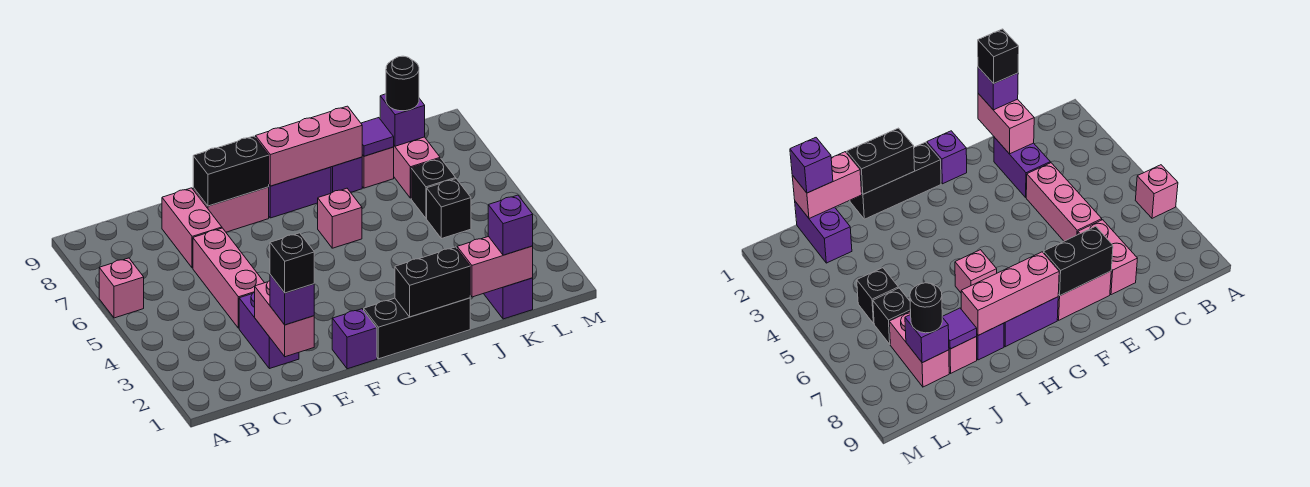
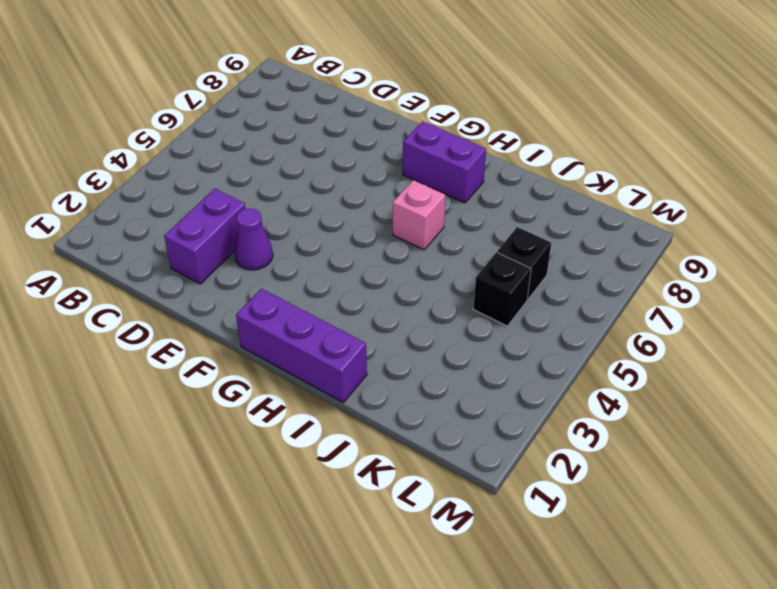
purple 1x1 cone [234,208,273,270] -> none
purple 1x3 brick [236,289,367,402] -> black 1x3 brick [364,298,470,359]
none -> pink 1x1 brick [99,258,144,318]
none -> pink 1x3 brick [193,228,264,328]
none -> pink 1x2 brick [162,188,222,268]

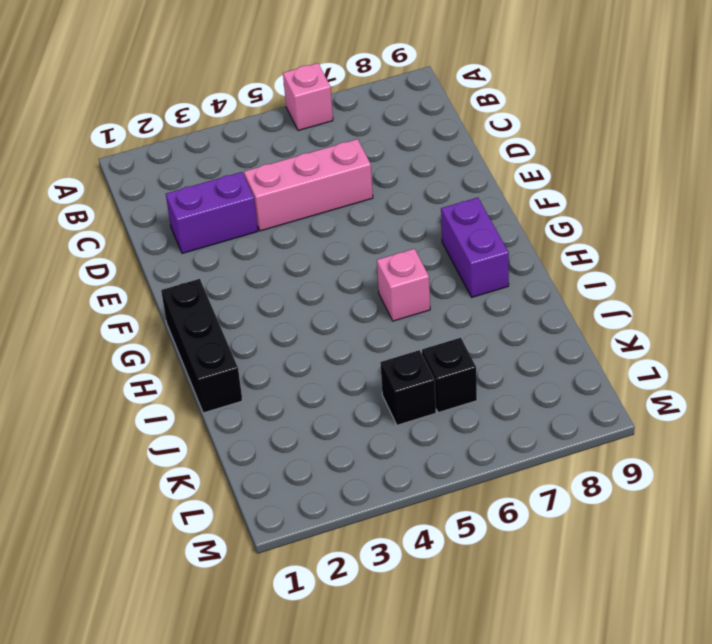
none -> pink 1x2 brick [162,188,222,268]
none -> pink 1x2 brick [193,187,269,232]
none -> purple 1x1 brick [332,309,377,369]

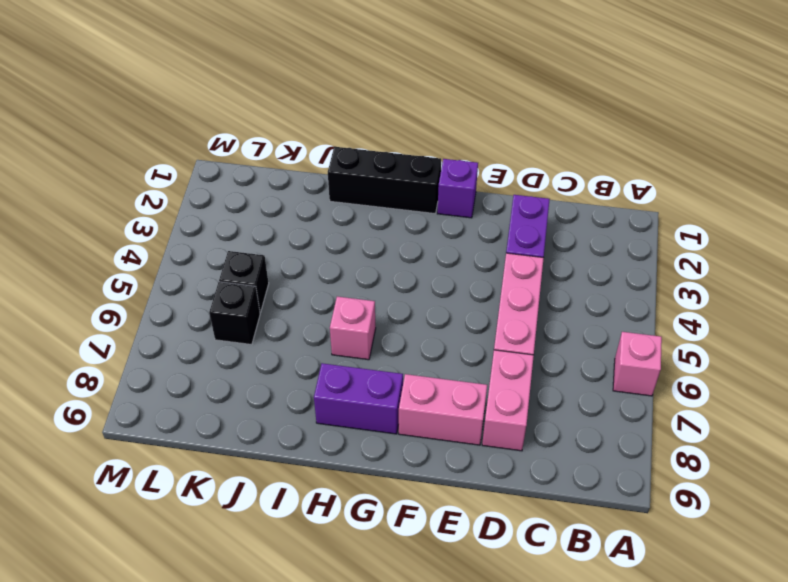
none -> purple 1x1 brick [331,157,362,193]
none -> pink 1x1 brick [362,147,394,188]
none -> purple 1x2 brick [484,278,533,319]

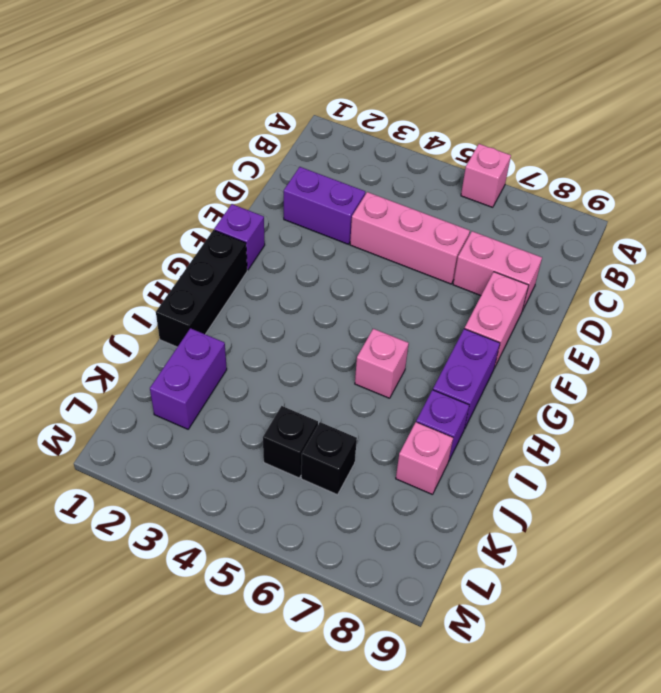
purple 1x2 brick [150,328,227,429] -> purple 1x2 brick turned to [484,278,533,319]
none -> pink 1x2 brick [394,137,440,198]
none -> pink 1x2 brick [255,281,314,357]
none -> black 1x2 brick [193,136,269,206]

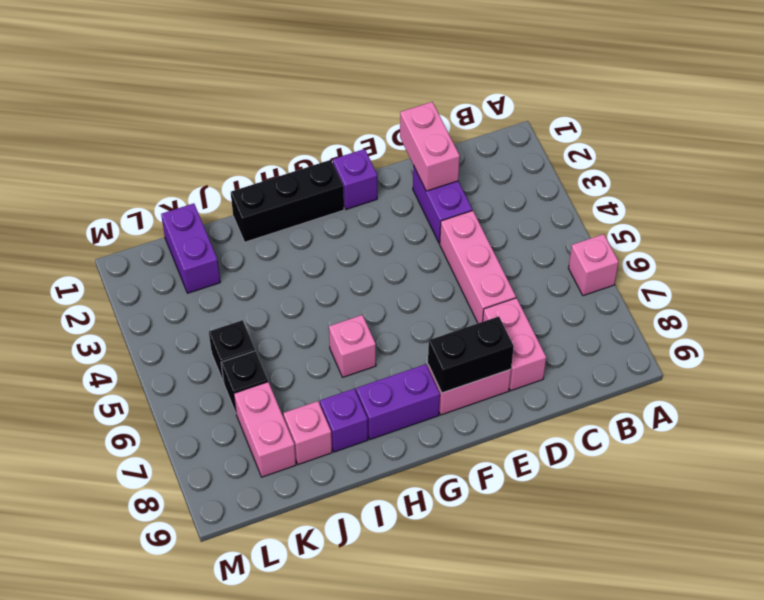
none -> pink 1x3 brick [256,106,362,186]
none -> black 1x2 brick [395,247,470,317]
none -> pink 1x2 brick [457,236,533,297]

